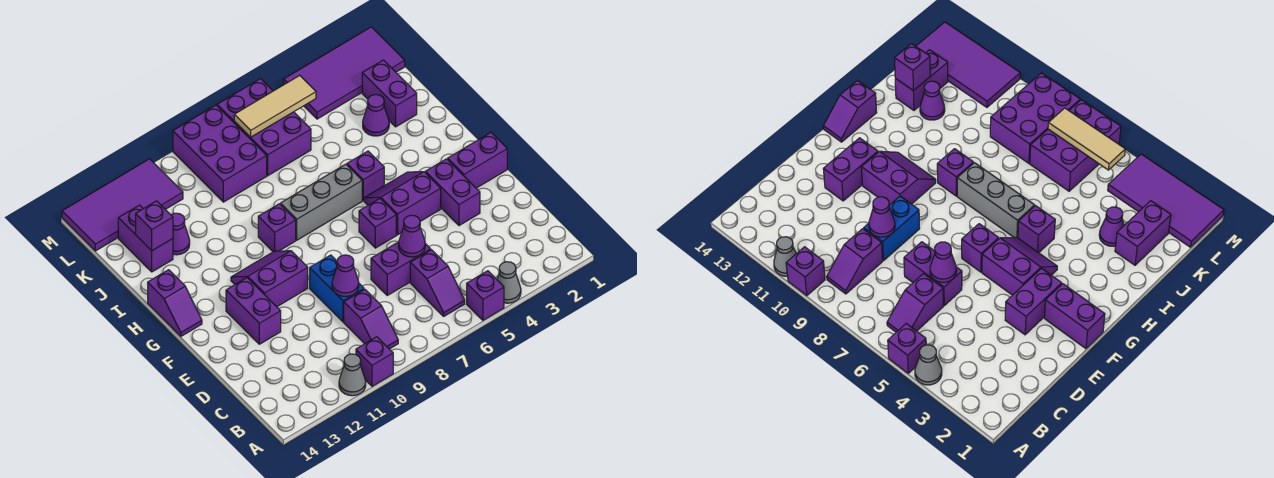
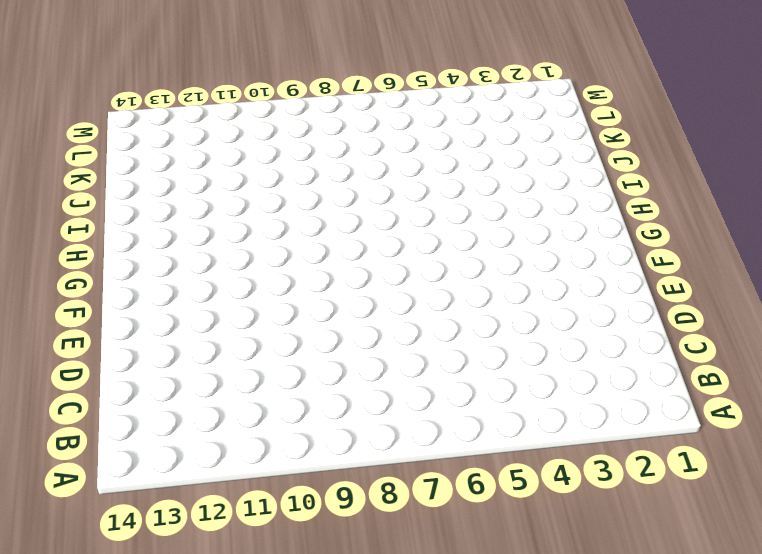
none -> grey 1x1 cone [497,262,521,303]
none -> purple 1x1 brick [467,271,504,320]
none -> purple 1x1 brick [356,337,393,386]
none -> grey 1x1 cone [339,354,366,396]

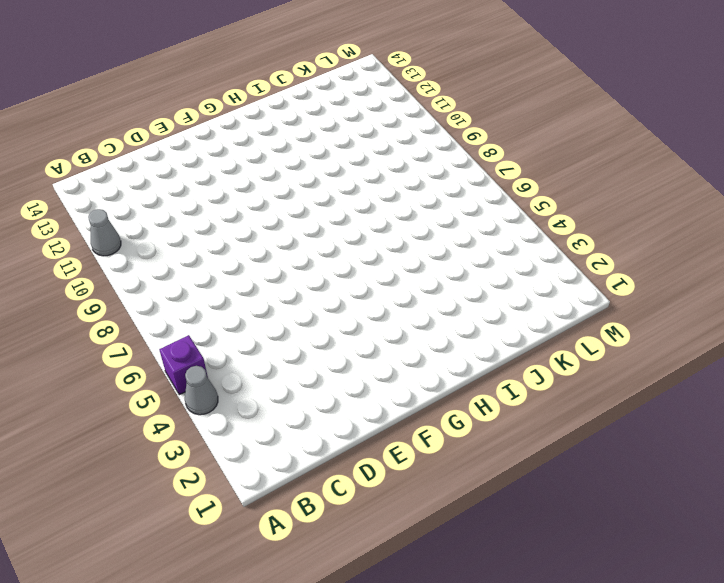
none -> purple 1x1 brick [356,337,393,386]
none -> purple 1x2 slope [410,250,465,316]
none -> purple 1x2 slope [344,289,398,349]
none -> purple 1x2 brick [371,242,431,295]

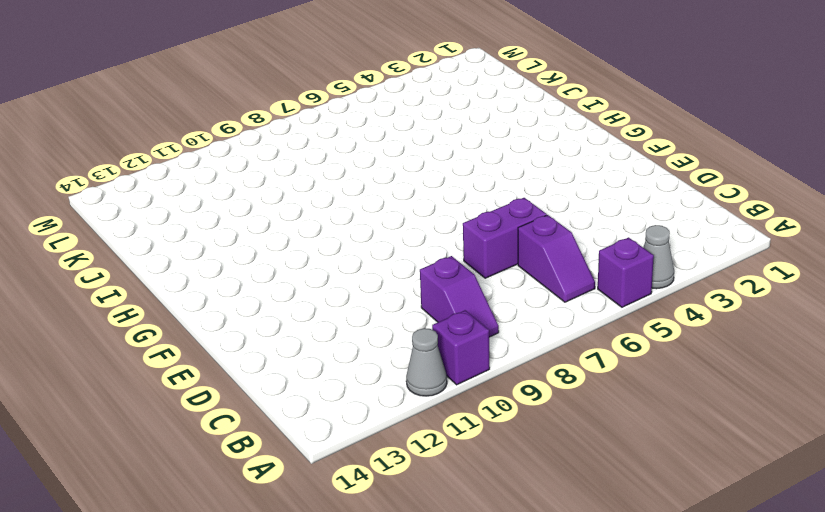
none -> blue 1x2 brick [310,255,364,322]
none -> purple 1x2 brick [426,159,480,226]
none -> purple 1x2 brick [226,278,281,344]
none -> purple 1x2 brick [448,133,507,188]

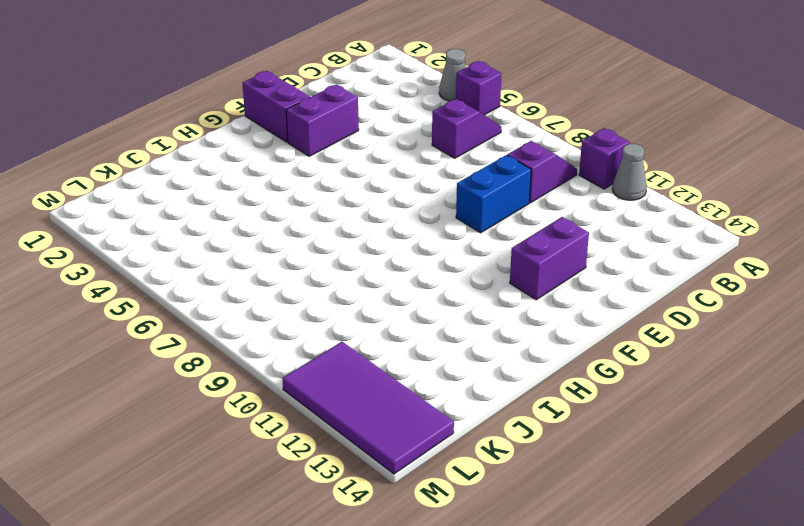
none -> purple 1x2 brick [371,242,431,295]
none -> purple 2x2 slope [364,172,441,235]
none -> purple 1x1 brick [359,199,396,248]
none -> purple 2x2 slope [231,251,308,307]

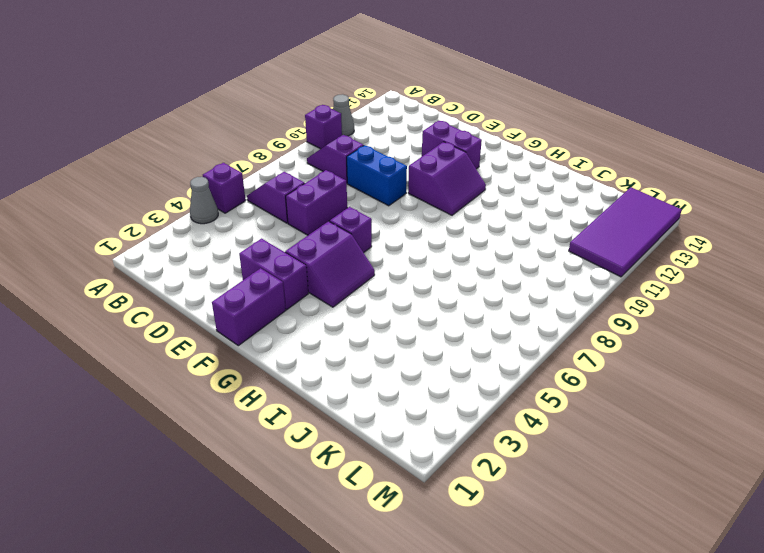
none -> purple 1x2 slope [148,270,202,336]
none -> purple 1x1 brick [347,151,384,201]
none -> grey 1x3 brick [281,164,362,240]
none -> purple 1x1 brick [258,204,296,252]

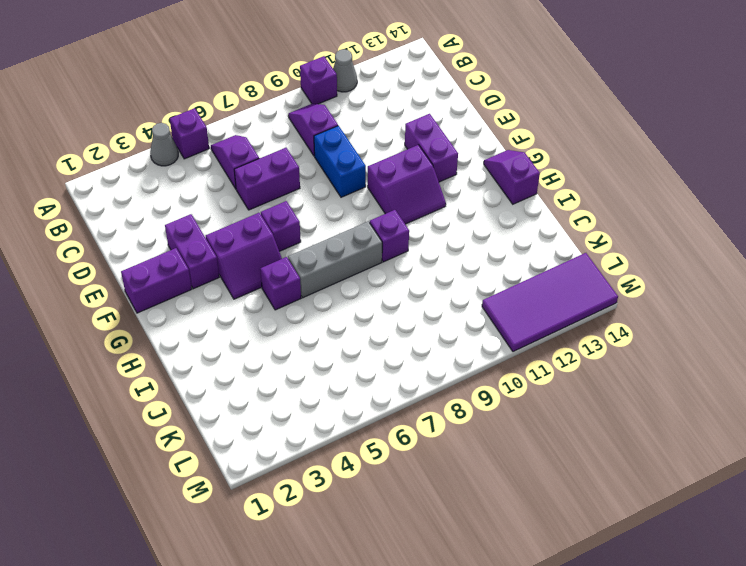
none -> purple 1x2 brick [362,60,417,127]
none -> purple 1x1 cone [363,95,389,136]
none -> purple 1x1 cone [171,213,190,255]
none -> purple 1x2 brick [118,205,173,272]

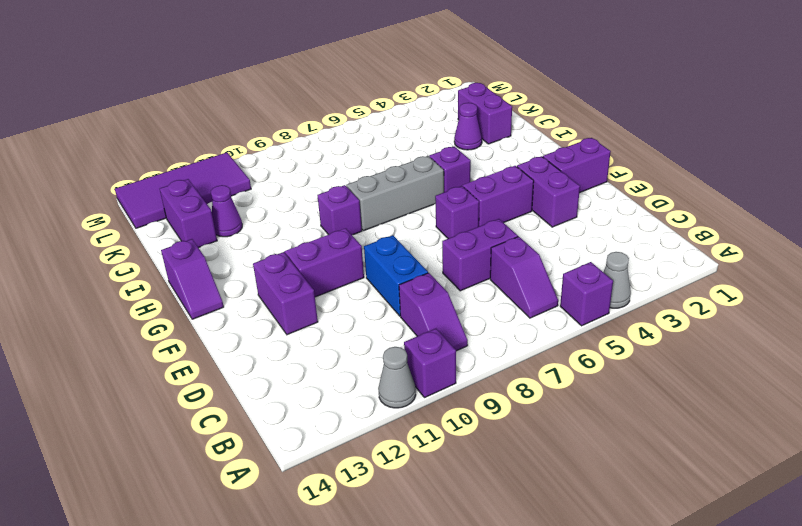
none -> purple 2x3 brick [217,79,311,176]
none -> purple 2x3 brick [173,105,267,202]
none -> purple 2x4 tile [284,27,405,119]
none -> purple 1x1 cone [399,215,425,257]

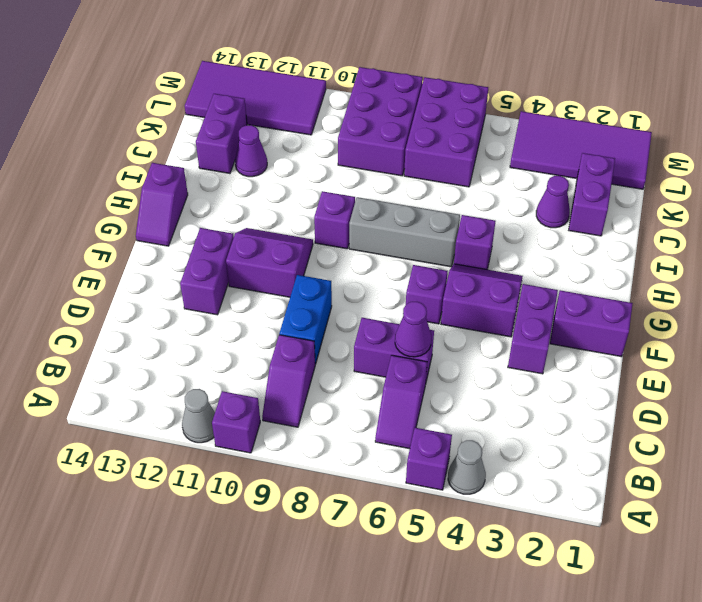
none -> purple 1x1 cone [332,255,359,297]
none -> purple 1x1 brick [136,201,173,251]
none -> tan 1x3 tile [234,75,316,137]

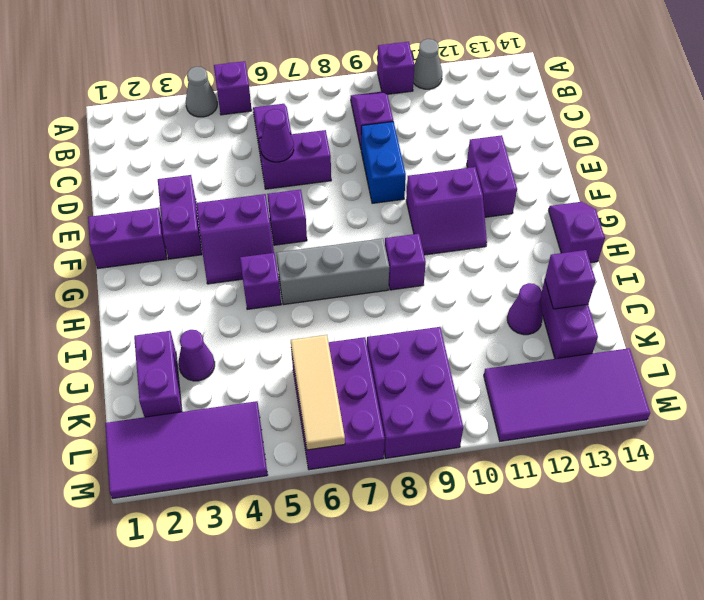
tan 1x3 tile [291,335,345,450] -> tan 1x3 tile turned to [234,75,316,137]
none -> purple 1x1 cone [332,255,359,297]

